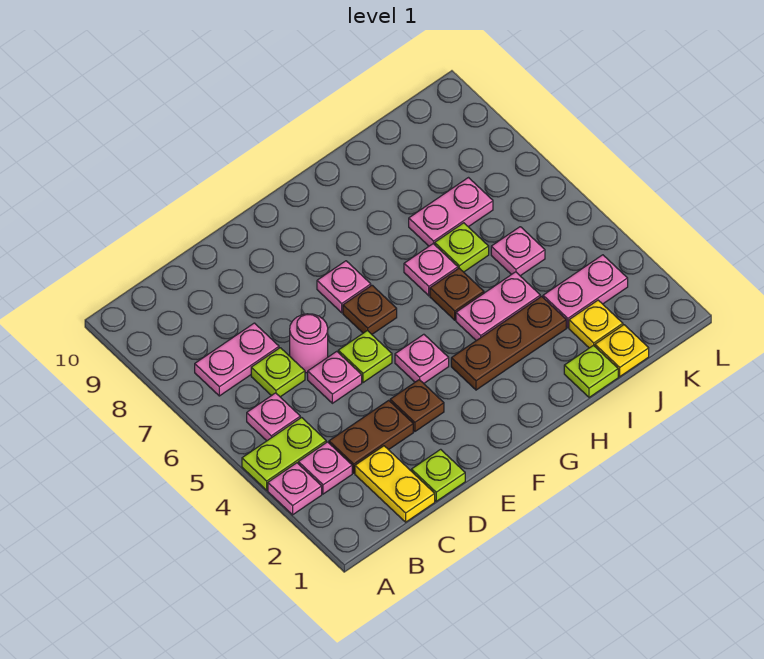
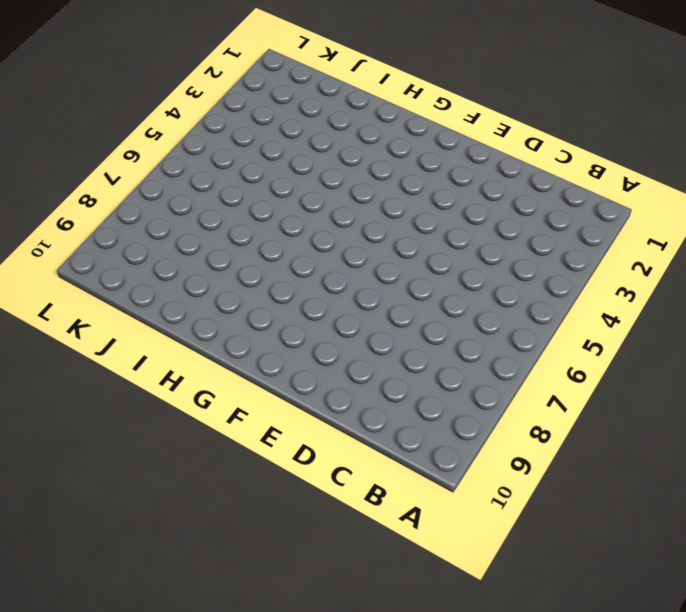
none -> pink 1x1 plate [268,463,322,515]
none -> lime 1x2 plate [242,418,326,490]
none -> pink 1x1 plate [298,442,352,494]

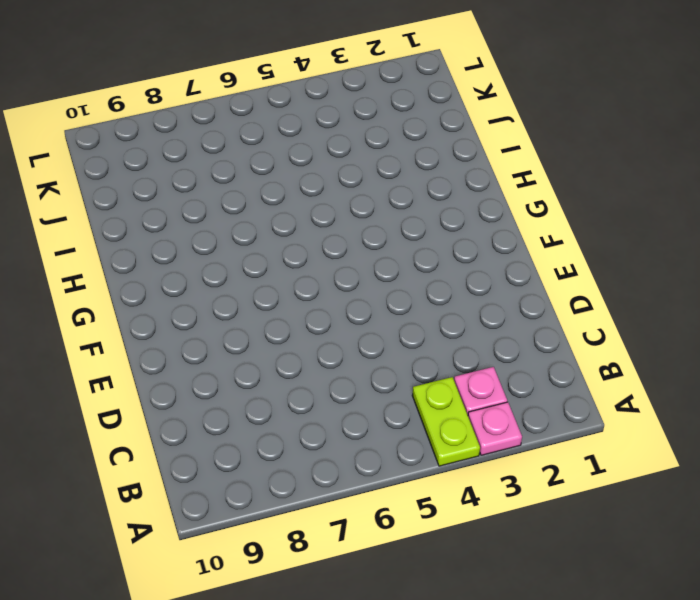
none -> pink 1x1 plate [247,393,300,441]
none -> pink 1x2 plate [195,323,279,396]
none -> yellow 1x2 plate [355,446,435,522]

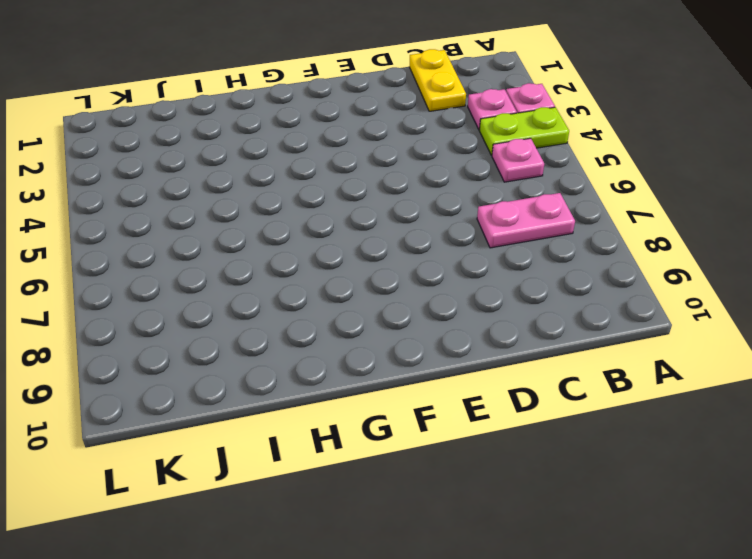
none -> brown 1x2 plate [329,400,413,473]
none -> lime 1x1 plate [251,348,305,397]
none -> lime 1x1 plate [411,449,465,501]

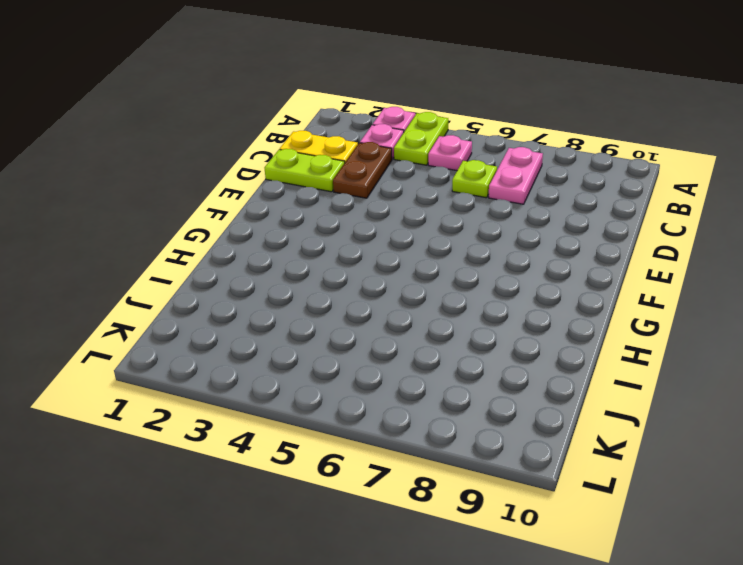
lime 1x2 plate [265,149,345,192] -> lime 1x1 plate [411,449,465,501]
none -> pink 1x1 plate [308,351,362,403]
none -> pink 1x1 round brick [290,314,328,373]
none -> brown 1x1 plate [390,380,444,432]

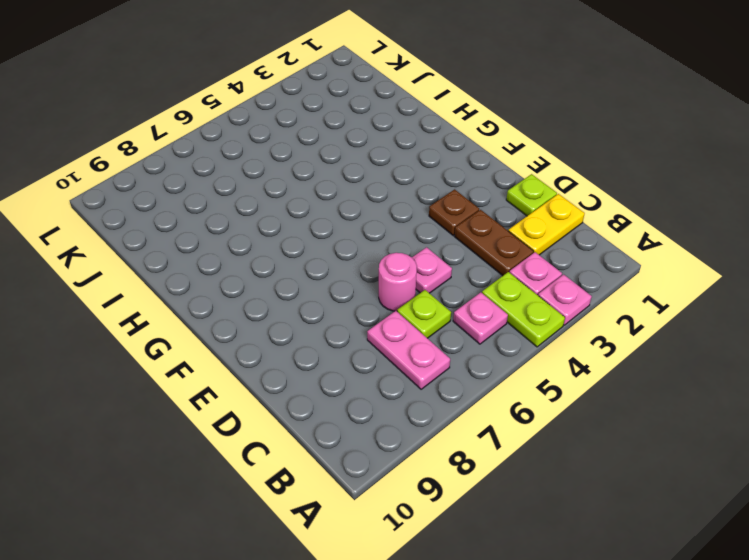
none -> lime 1x1 plate [338,330,392,383]
none -> pink 1x1 plate [395,334,449,383]
none -> brown 1x1 plate [343,285,397,334]

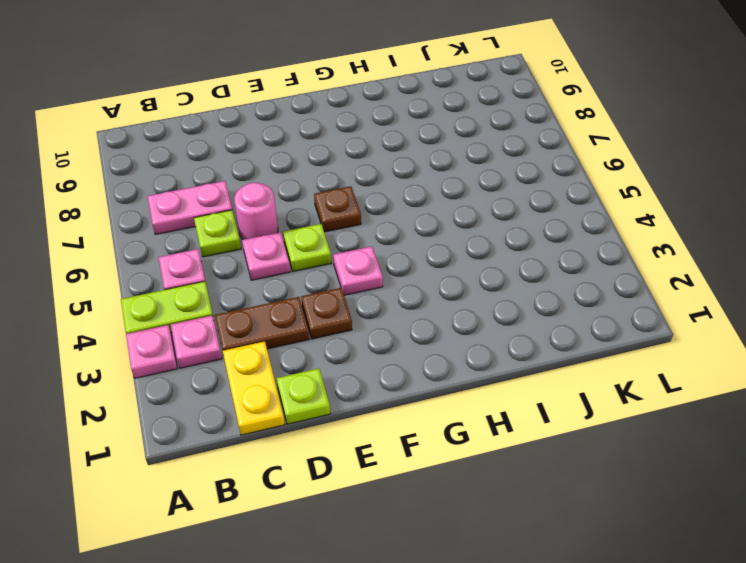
none -> pink 1x1 plate [317,261,371,313]
none -> brown 1x3 plate [451,296,566,390]
none -> pink 1x2 plate [456,272,540,341]

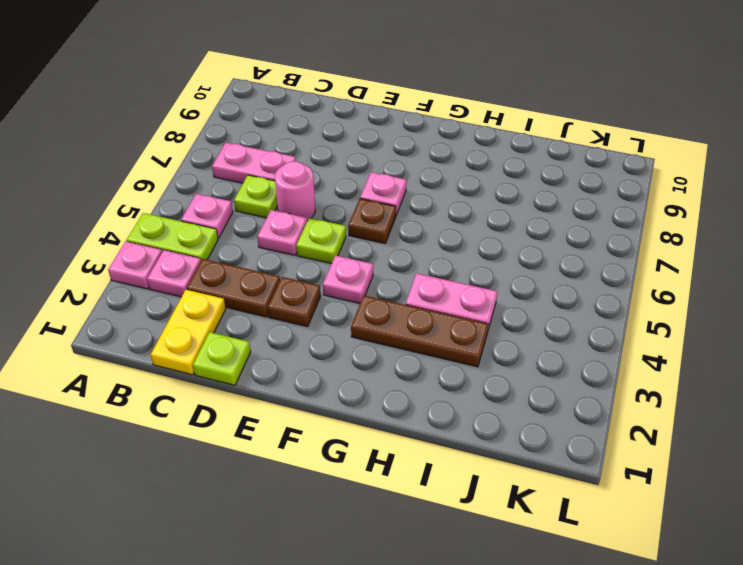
none -> brown 1x1 plate [430,268,484,320]
none -> pink 1x1 plate [404,244,458,296]
none -> lime 1x1 plate [564,345,618,397]

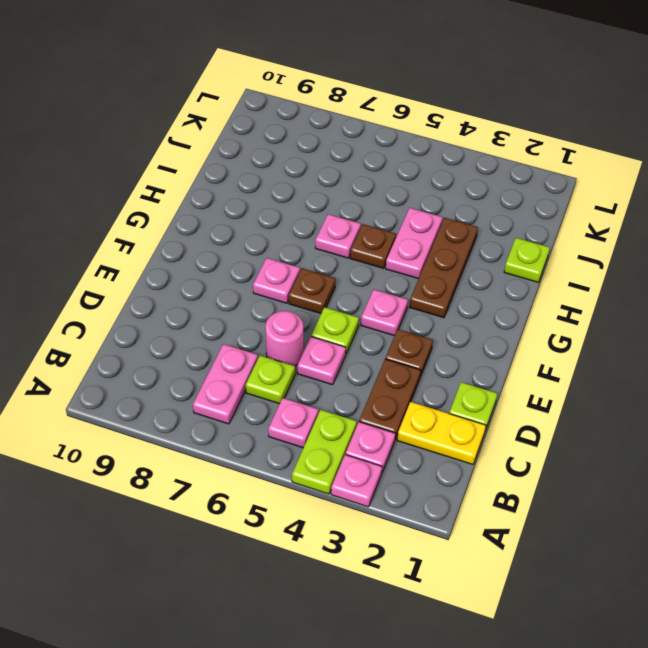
none -> lime 1x1 plate [435,223,489,272]
none -> pink 1x2 plate [409,178,493,246]
none -> yellow 1x1 plate [595,325,649,377]

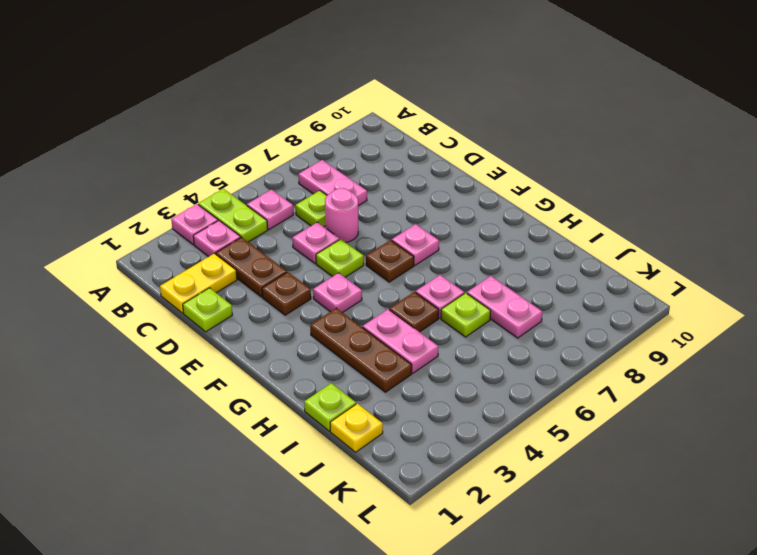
none -> yellow 1x1 plate [569,300,623,348]
none -> pink 1x2 plate [543,255,628,328]
none -> pink 1x1 plate [491,227,545,276]

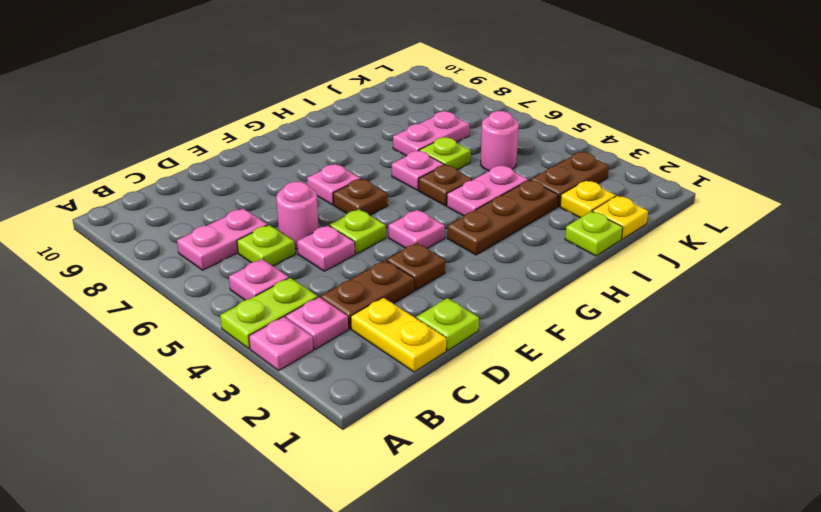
brown 1x2 plate [531,152,609,207] -> pink 1x2 plate [543,255,628,328]
pink 1x1 round brick [480,111,519,171] -> pink 1x1 plate [491,227,545,276]

